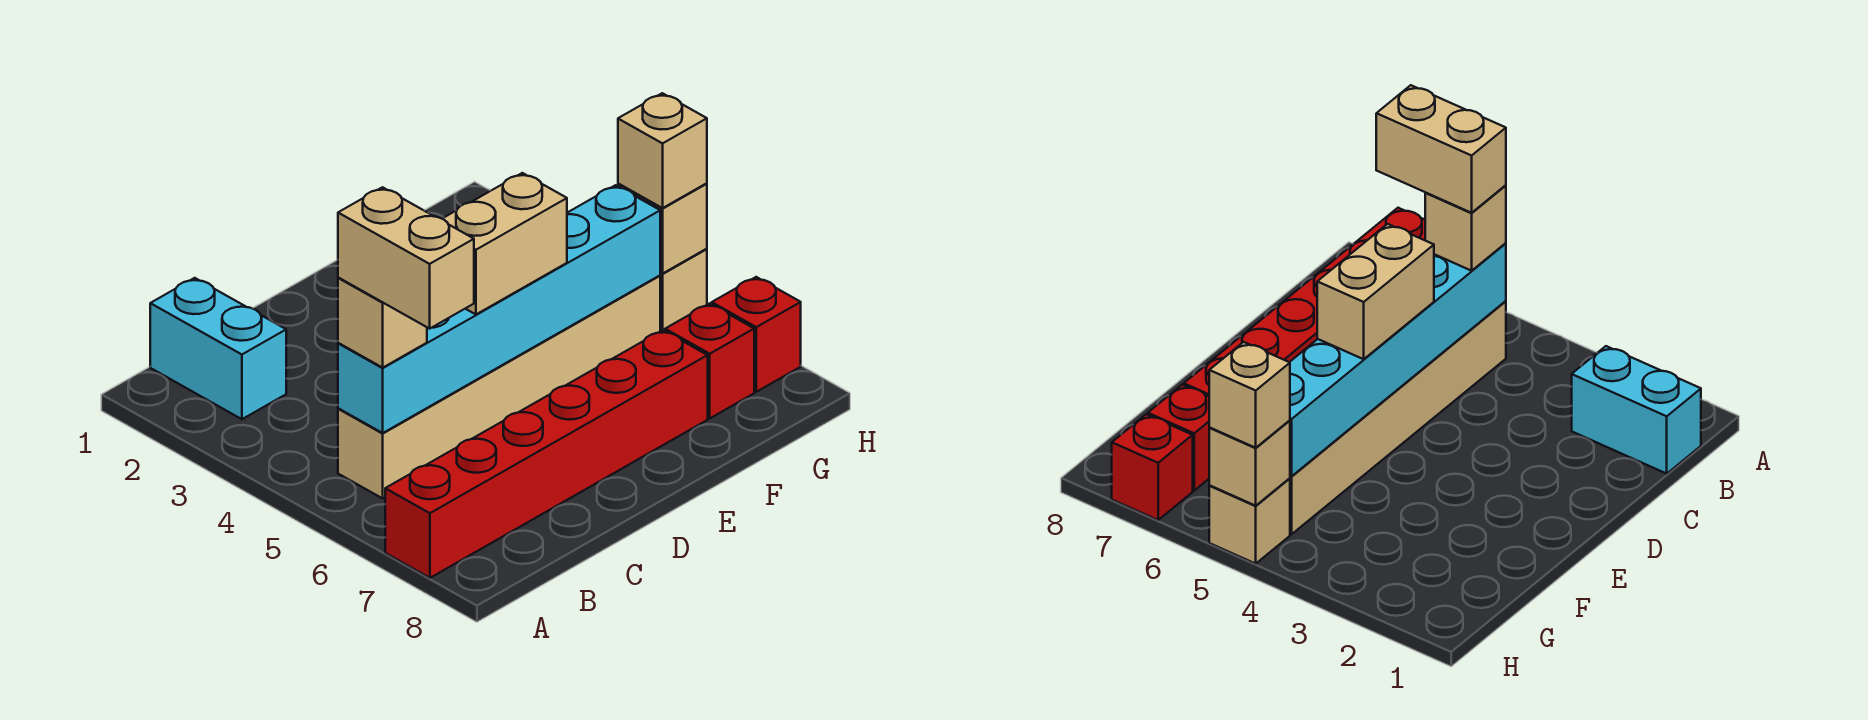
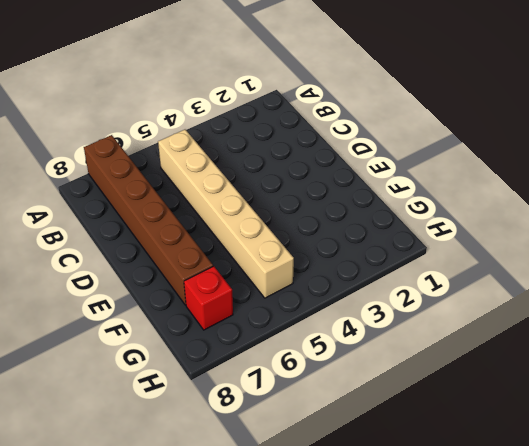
brown 1x6 brick [84,135,213,305] -> red 1x6 brick [385,330,708,578]
none -> cyan 1x2 brick [150,278,286,419]
none -> tan 1x1 brick [660,249,707,331]
none -> red 1x1 brick [712,277,801,392]

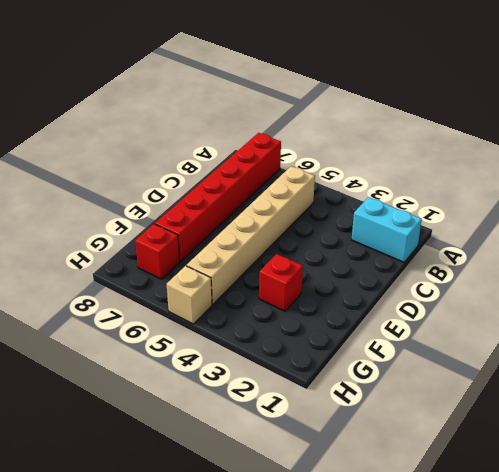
red 1x1 brick [259,254,303,311] -> red 1x1 brick moved to [712,277,801,392]
none -> cyan 1x6 brick [338,185,660,433]
none -> tan 1x1 brick [618,183,707,274]
none -> tan 1x1 brick [338,278,427,368]

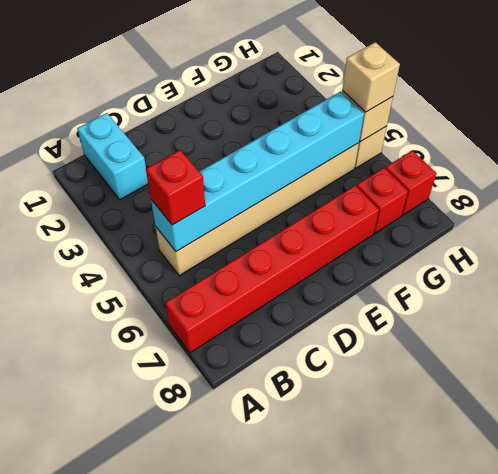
red 1x1 brick [146,150,205,225] -> tan 1x1 brick [338,278,427,368]
none -> tan 1x2 brick [442,173,567,314]
none -> tan 1x2 brick [338,187,474,329]

